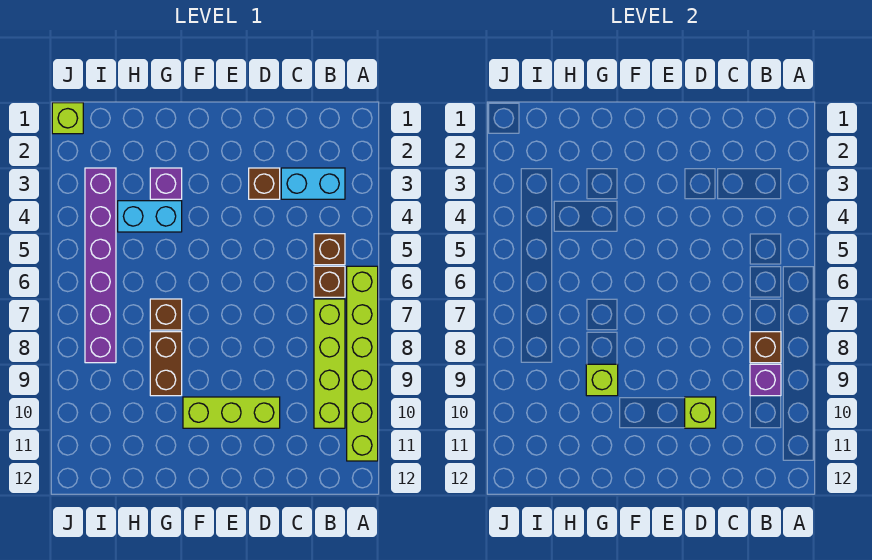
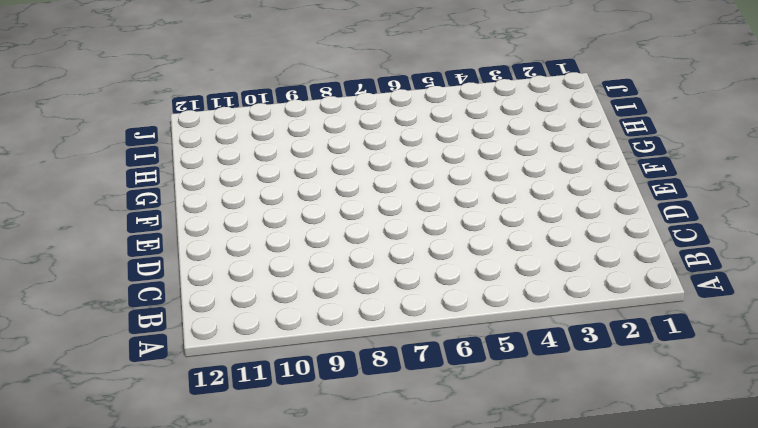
none -> lime 1x6 brick [347,266,378,461]
none -> cyan 1x2 brick [281,168,345,199]
none -> brown 1x1 brick [314,234,345,265]

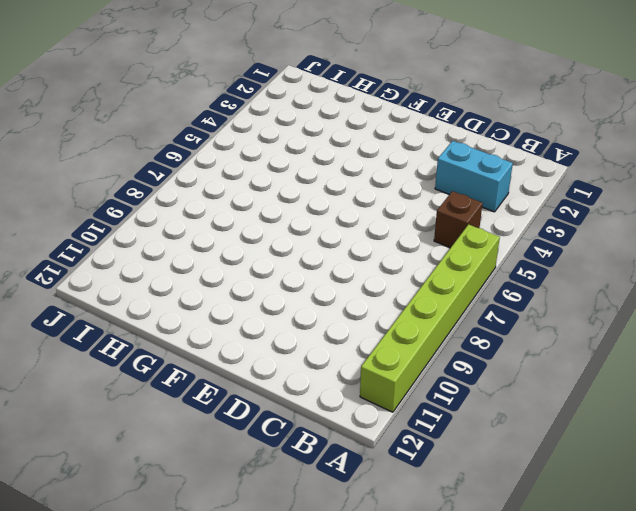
none -> brown 1x1 brick [314,266,345,297]
none -> lime 1x4 brick [314,299,345,428]
none -> brown 1x1 brick [249,168,280,199]

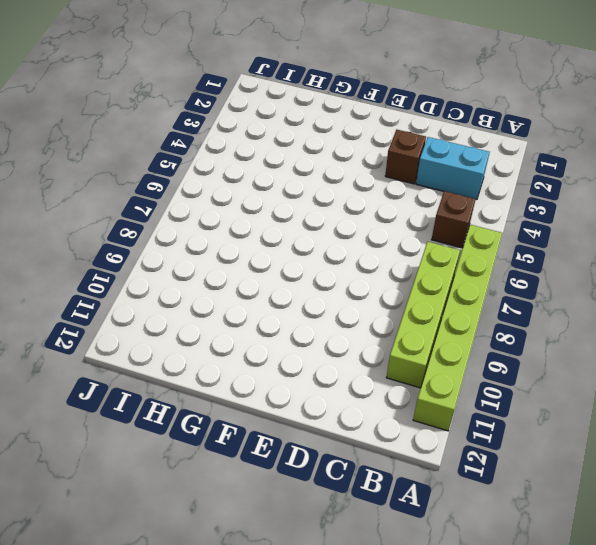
none -> brown 1x1 brick [314,266,345,297]
none -> lime 1x3 brick [183,397,280,428]
none -> purple 1x1 brick [150,168,182,199]

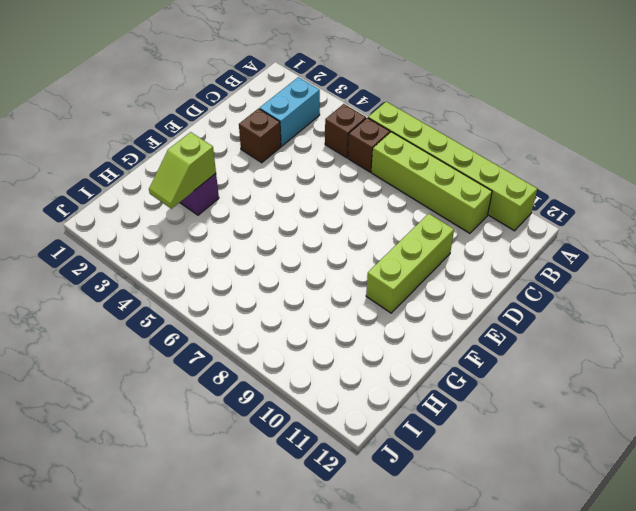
lime 1x2 slope [149,132,216,209] -> none
none -> cyan 1x2 brick [118,201,182,232]
none -> brown 1x1 brick [150,299,182,330]
none -> brown 1x2 brick [150,332,182,396]

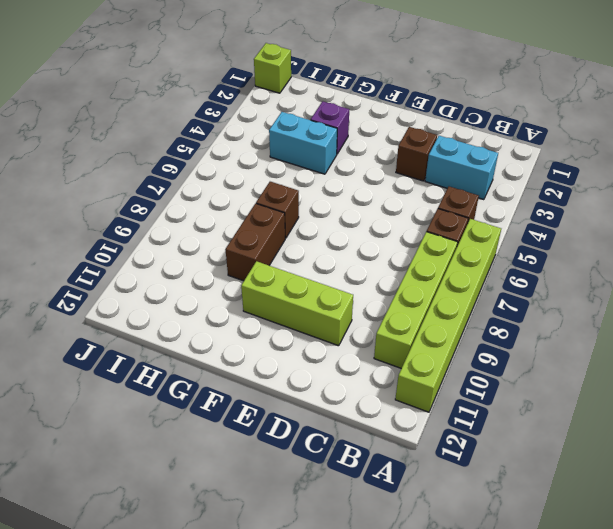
none -> purple 1x6 brick [85,168,116,363]
none -> brown 1x1 brick [750,332,781,363]
none -> purple 1x1 brick [750,364,781,396]

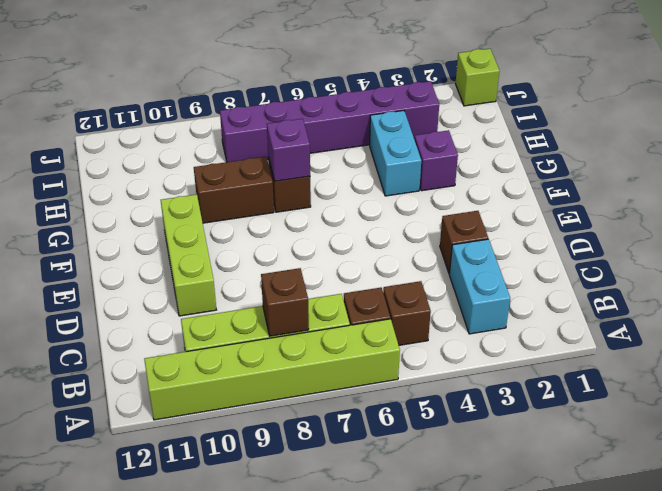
purple 1x1 brick [267,119,310,181] -> purple 1x1 brick moved to [750,364,781,396]
none -> lime 1x1 brick [685,397,716,428]
none -> lime 1x1 brick [586,364,618,396]

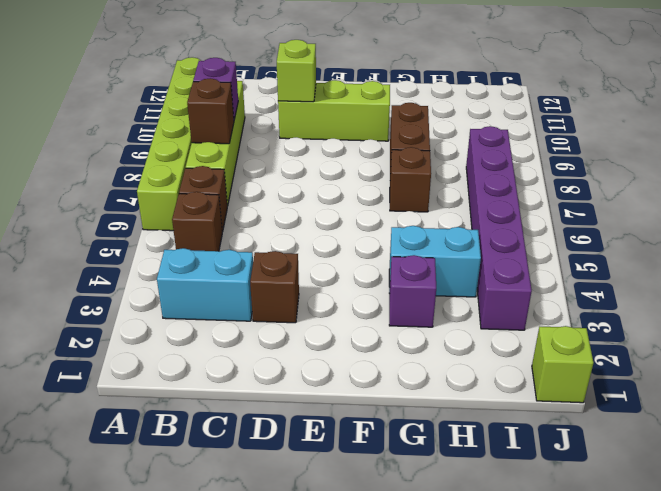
none -> lime 1x1 brick [586,364,618,396]

